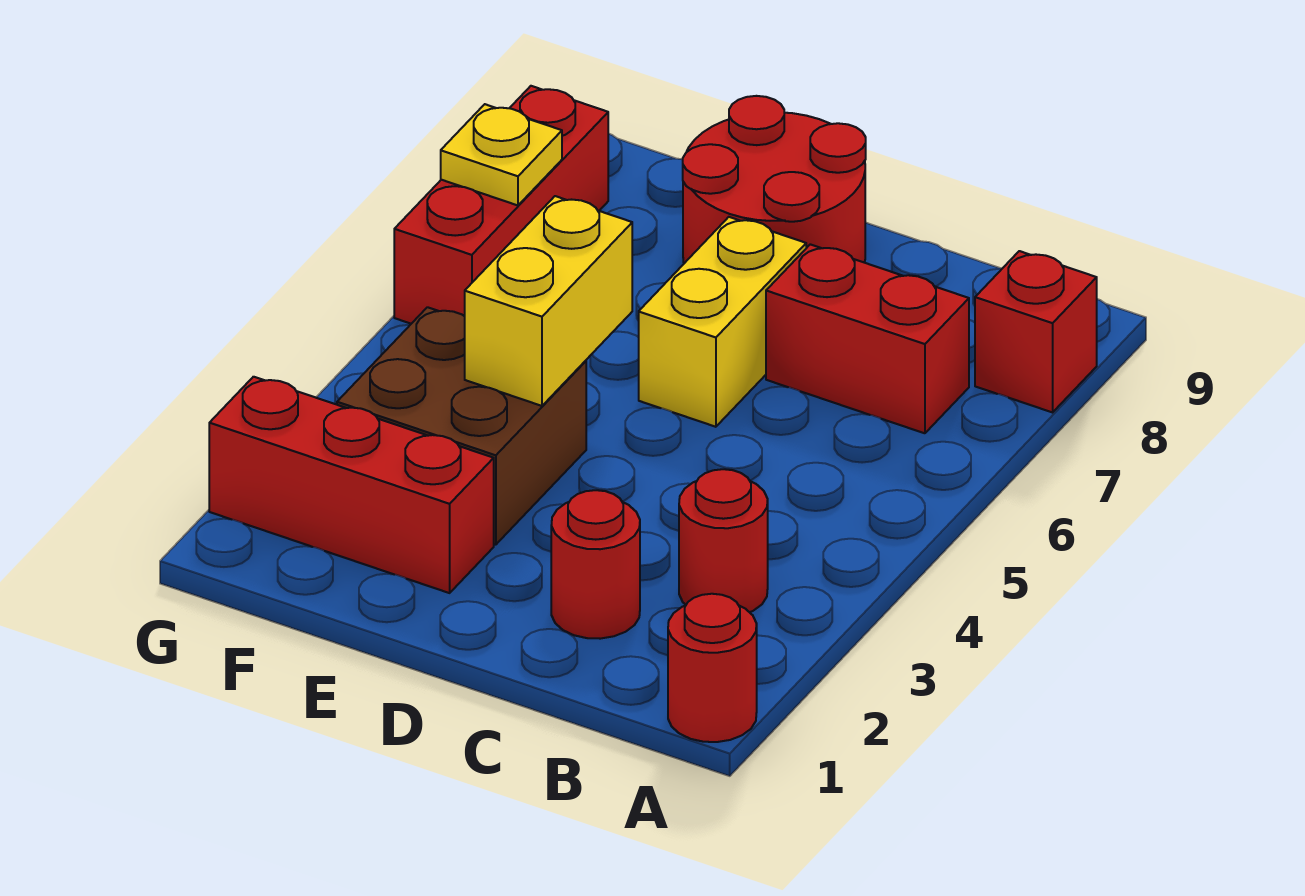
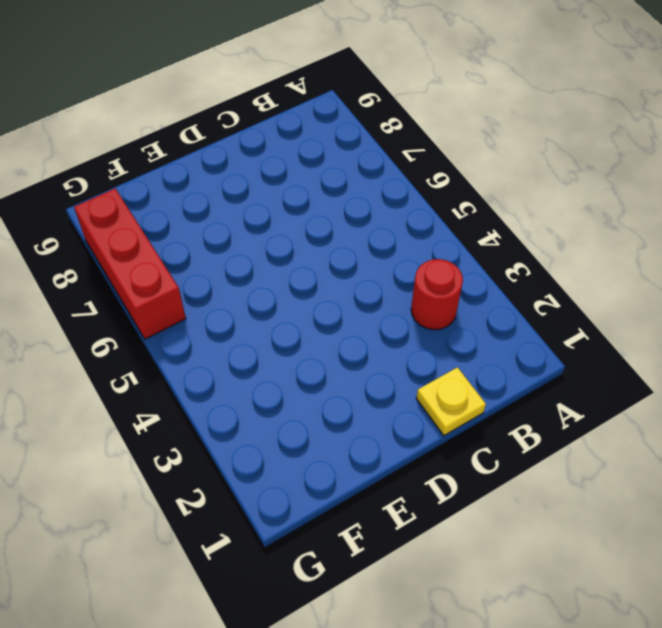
yellow 1x1 plate [416,367,486,436] -> yellow 1x1 plate moved to [441,104,562,205]
none -> red 1x1 round brick [668,594,757,742]
none -> red 1x1 brick [975,251,1097,412]
none -> red 1x2 brick [766,244,969,433]

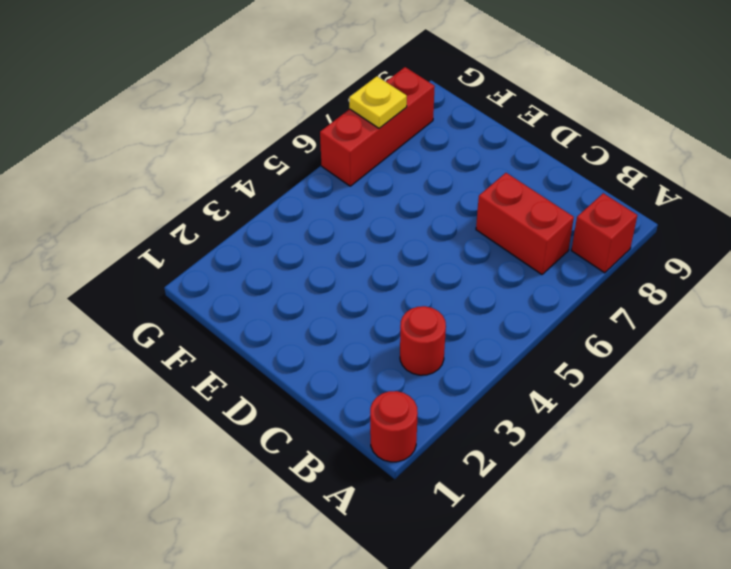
none -> red 1x1 round brick [551,490,640,639]
none -> yellow 1x2 brick [639,217,806,427]
none -> red 2x2 round brick [683,96,866,263]

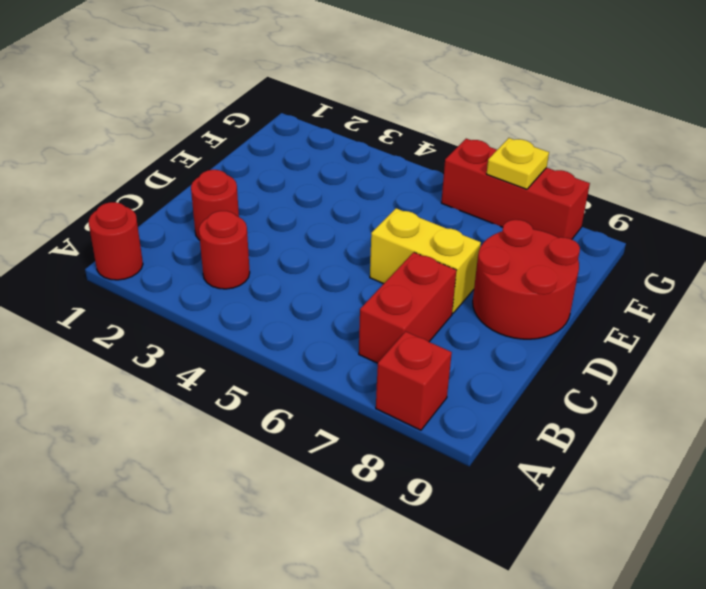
none -> red 1x3 brick [209,377,494,593]
none -> brown 2x2 brick [337,307,586,545]
none -> yellow 1x2 brick [465,196,632,406]

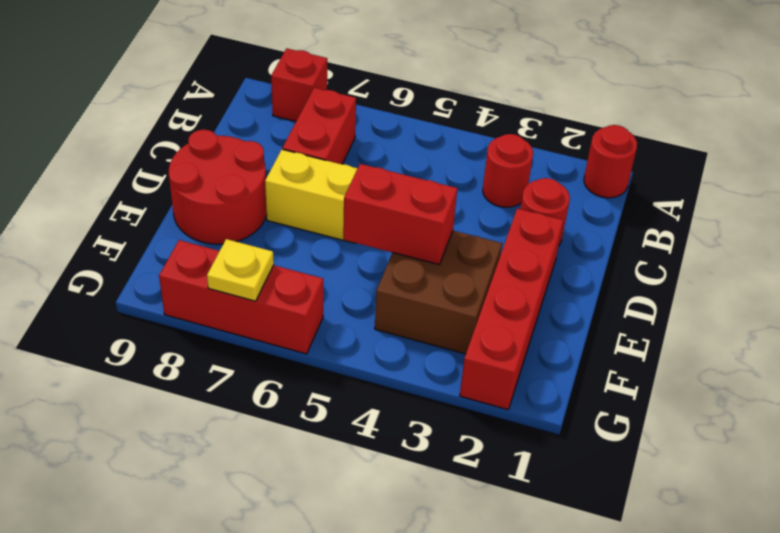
red 1x4 brick [460,208,563,410] -> red 1x3 brick [209,377,494,593]
red 1x2 brick [343,164,457,265] -> yellow 1x2 brick [465,196,632,406]

